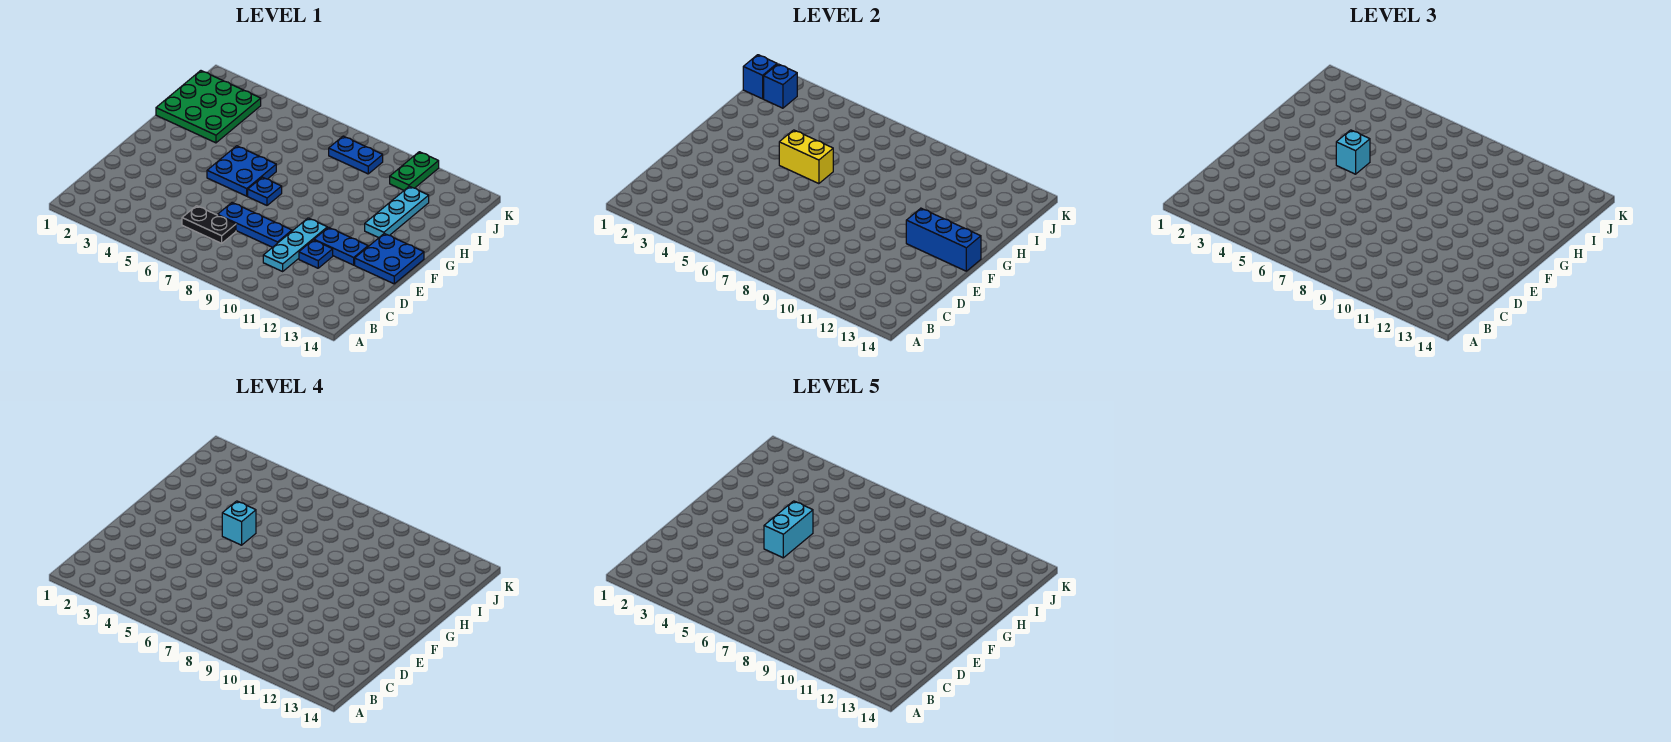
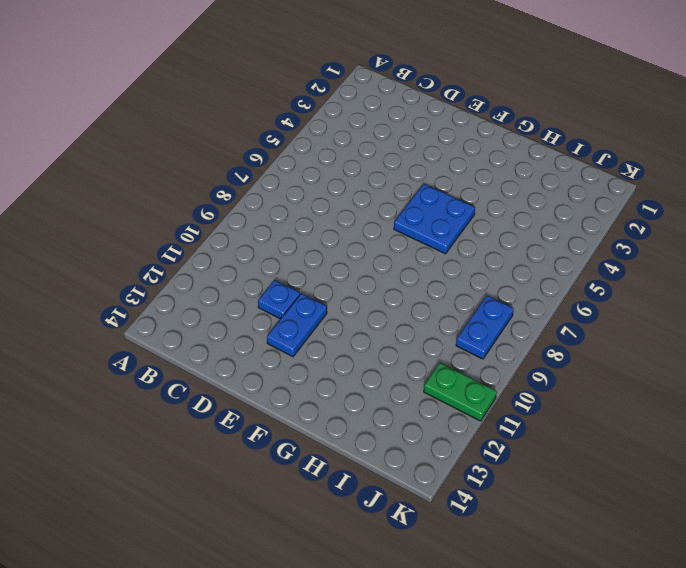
none -> black 1x2 plate [182,206,236,243]
none -> cyan 1x3 plate [263,218,327,271]
none -> blue 1x3 plate [218,203,292,247]

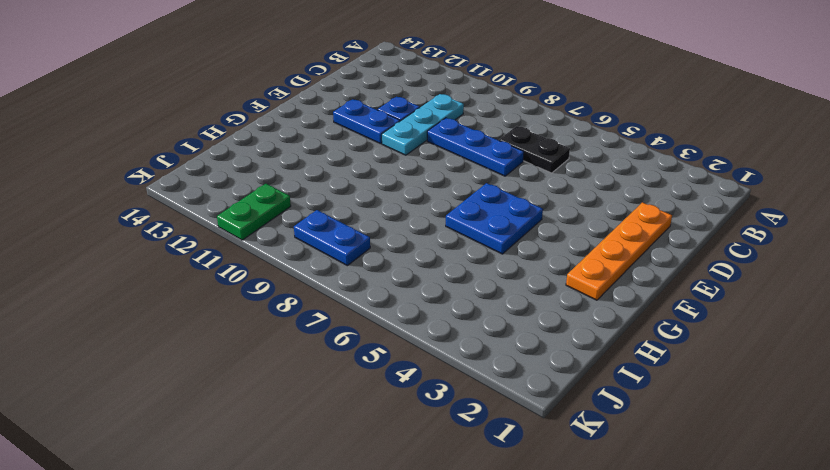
orange 1x4 plate [566,202,672,300] -> none
none -> blue 2x2 plate [355,234,424,284]
none -> blue 1x1 plate [248,177,282,205]
none -> cyan 1x3 plate [365,186,429,238]

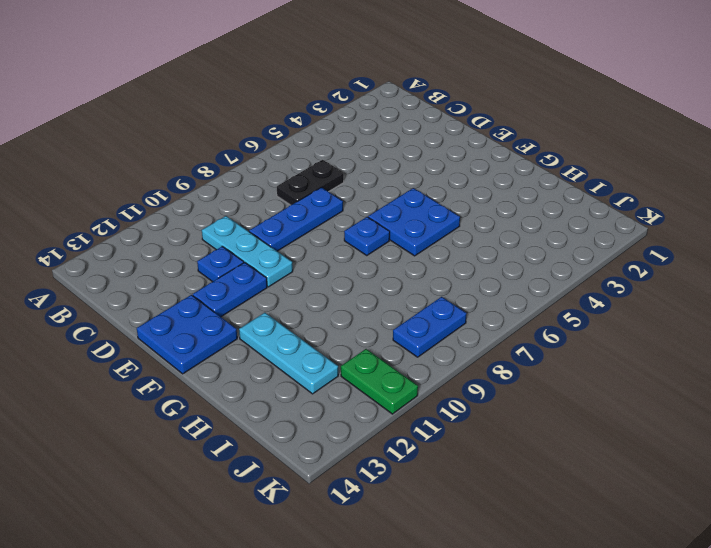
none -> green 3x3 plate [156,71,261,143]
none -> blue 1x3 brick [906,208,981,271]
none -> yellow 1x2 brick [779,130,833,184]

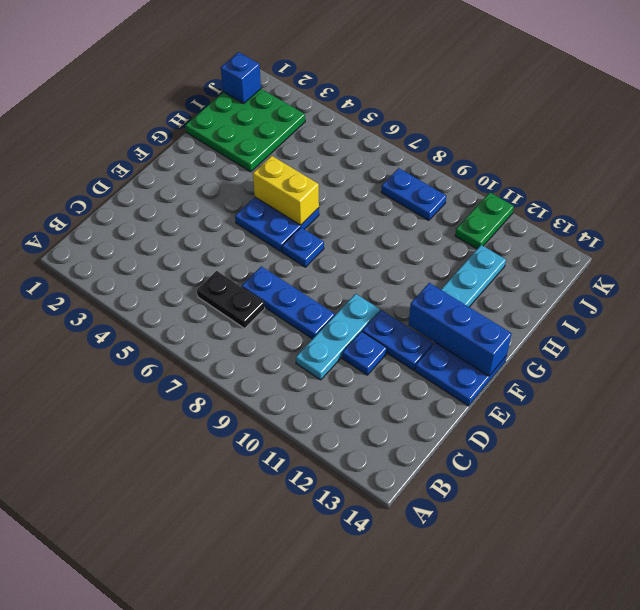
none -> blue 1x1 brick [764,64,797,108]
none -> cyan 1x1 brick [1336,130,1370,174]
none -> cyan 1x1 brick [222,501,256,545]

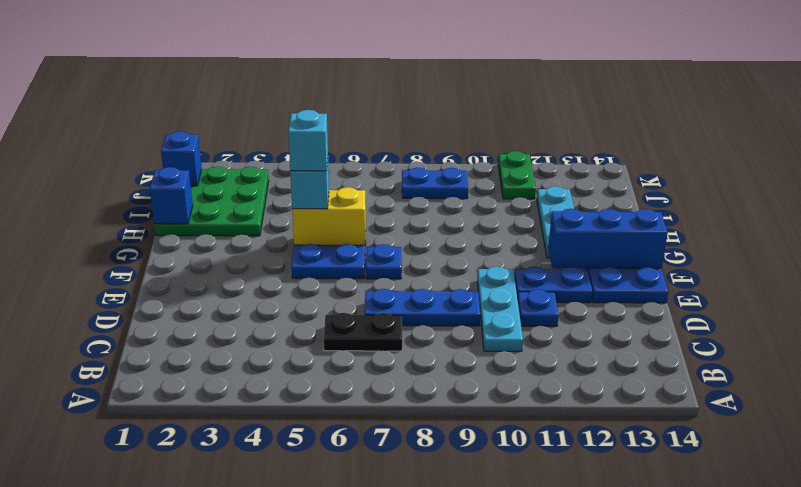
blue 1x1 brick [150,167,193,224] -> blue 1x1 brick moved to [764,64,797,108]
none -> cyan 1x2 brick [764,501,813,558]

